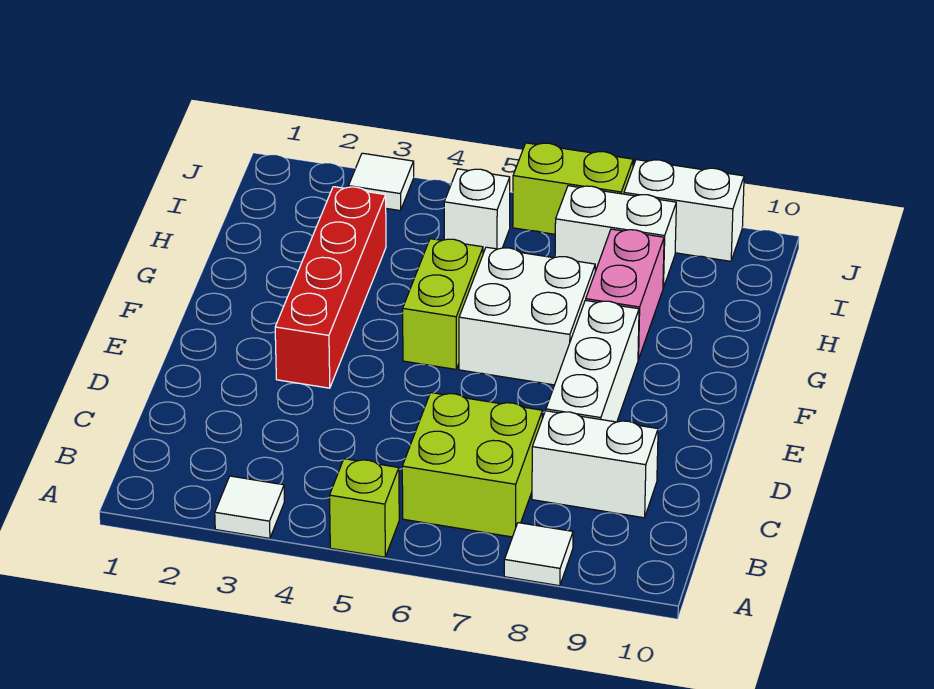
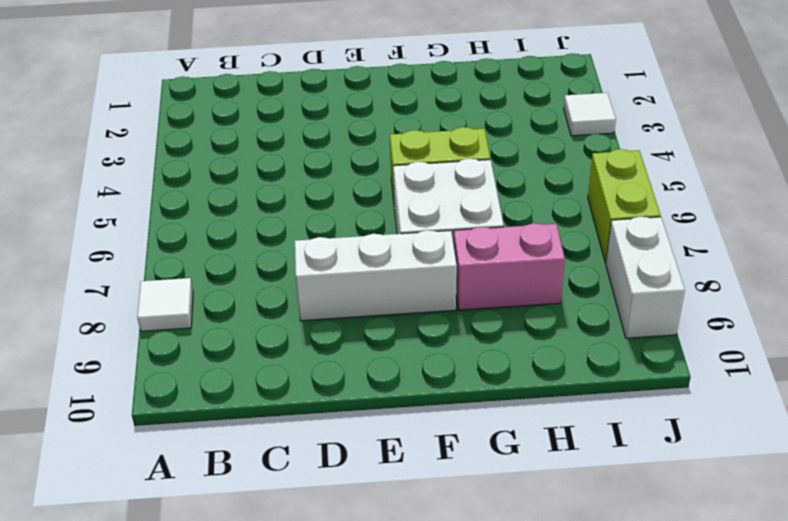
none -> white 1x1 tile [215,476,284,538]
none -> lime 1x1 brick [329,459,399,557]
none -> lime 2x2 brick [402,393,543,537]

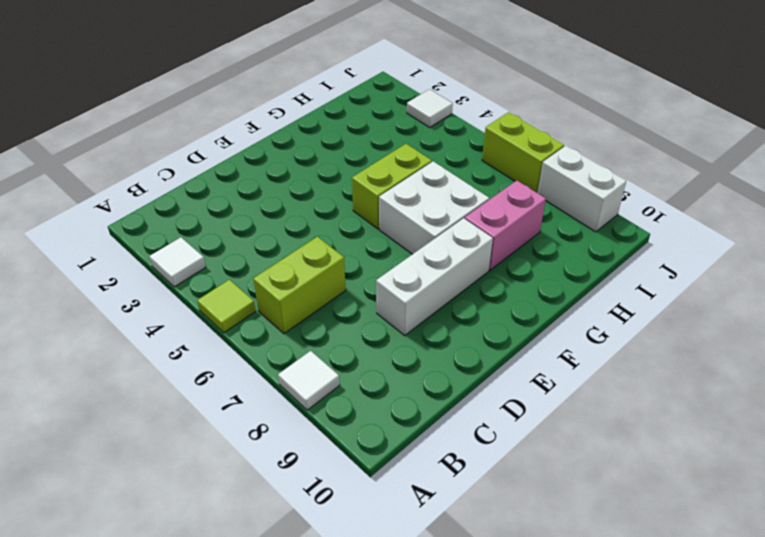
lime 1x1 tile [197,280,256,333] -> lime 1x1 brick [329,459,399,557]
lime 1x2 brick [253,237,346,334] -> lime 2x2 brick [402,393,543,537]
none -> white 1x2 brick [532,411,658,518]
none -> red 1x4 brick [275,187,386,388]
none -> white 1x1 brick [444,169,510,253]

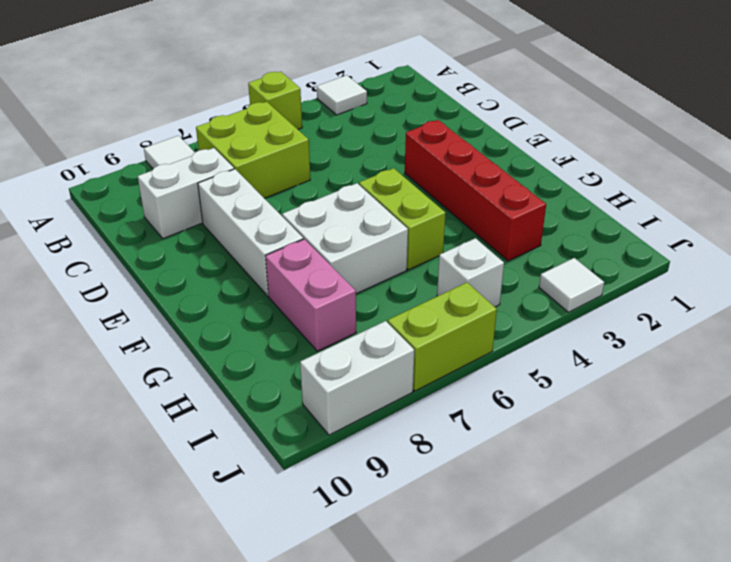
none -> white 1x2 brick [555,186,676,288]

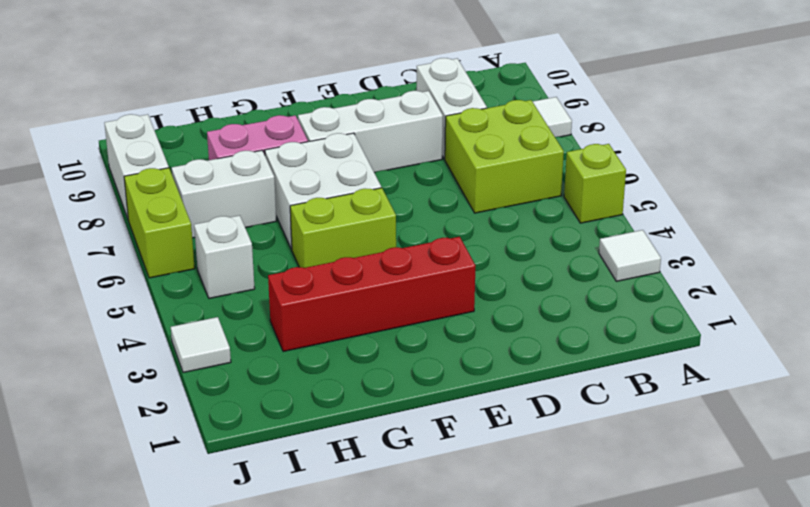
white 1x2 brick [172,150,276,238] -> white 1x2 brick turned to [555,186,676,288]

